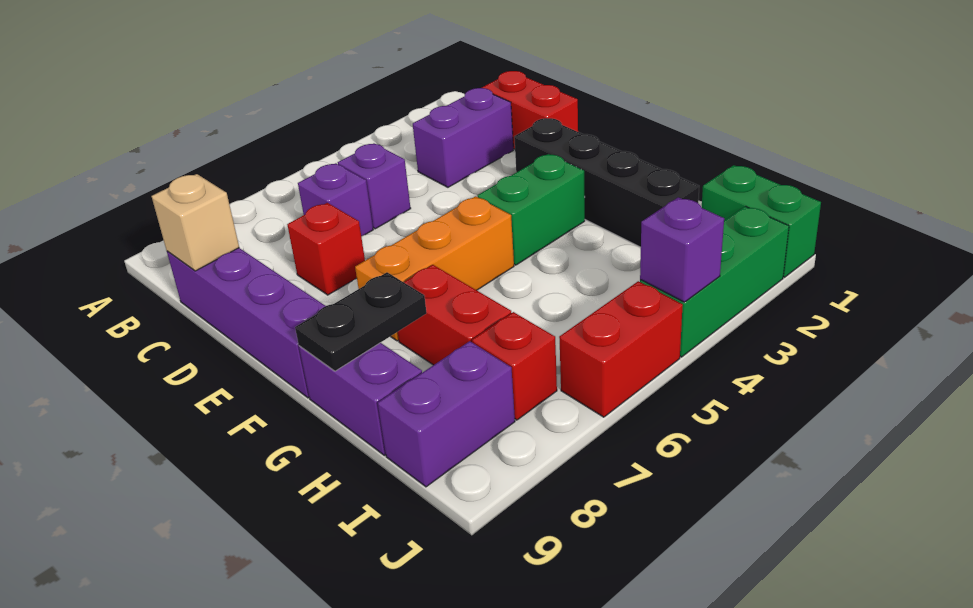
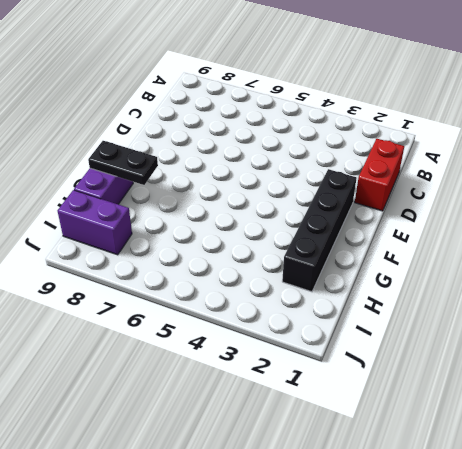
none -> purple 1x2 brick [413,88,513,187]
none -> purple 1x1 brick [338,144,411,229]
none -> purple 1x1 brick [298,163,373,236]

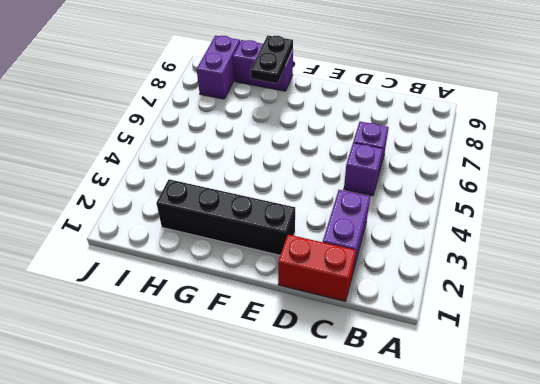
none -> purple 1x4 brick [167,248,325,398]
none -> red 1x1 brick [287,203,365,295]
none -> green 1x2 brick [477,154,585,265]

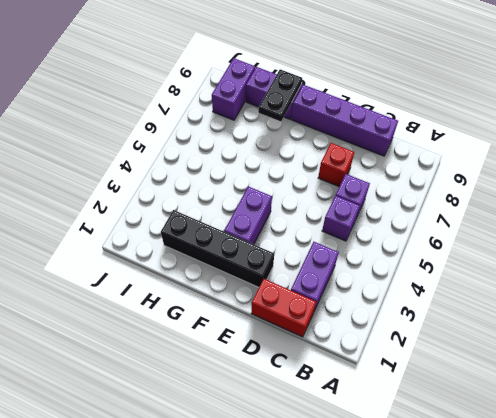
purple 1x2 brick [224,186,272,244] -> green 1x2 brick [477,154,585,265]
none -> orange 1x3 brick [355,196,514,341]
none -> red 1x2 brick [398,265,511,365]
none -> green 1x2 brick [702,165,821,277]

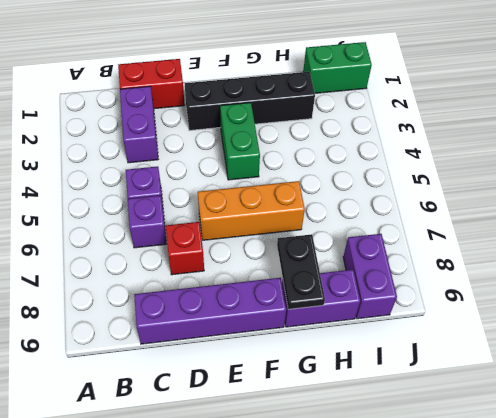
orange 1x3 brick [198,181,305,240] -> orange 1x3 brick turned to [355,196,514,341]
none -> red 1x2 brick [398,265,511,365]
none -> red 1x1 brick [472,312,557,420]
none -> green 1x3 brick [640,206,789,357]

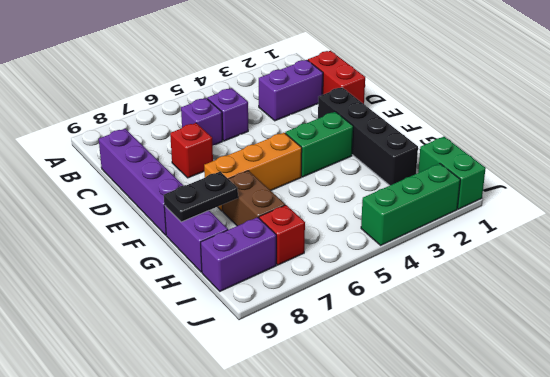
brown 1x2 brick [223,171,285,226] -> red 1x2 brick [398,265,511,365]
none -> red 1x2 brick [559,281,683,417]
none -> tan 1x1 brick [151,174,239,271]
none -> purple 1x1 brick [640,197,724,302]

